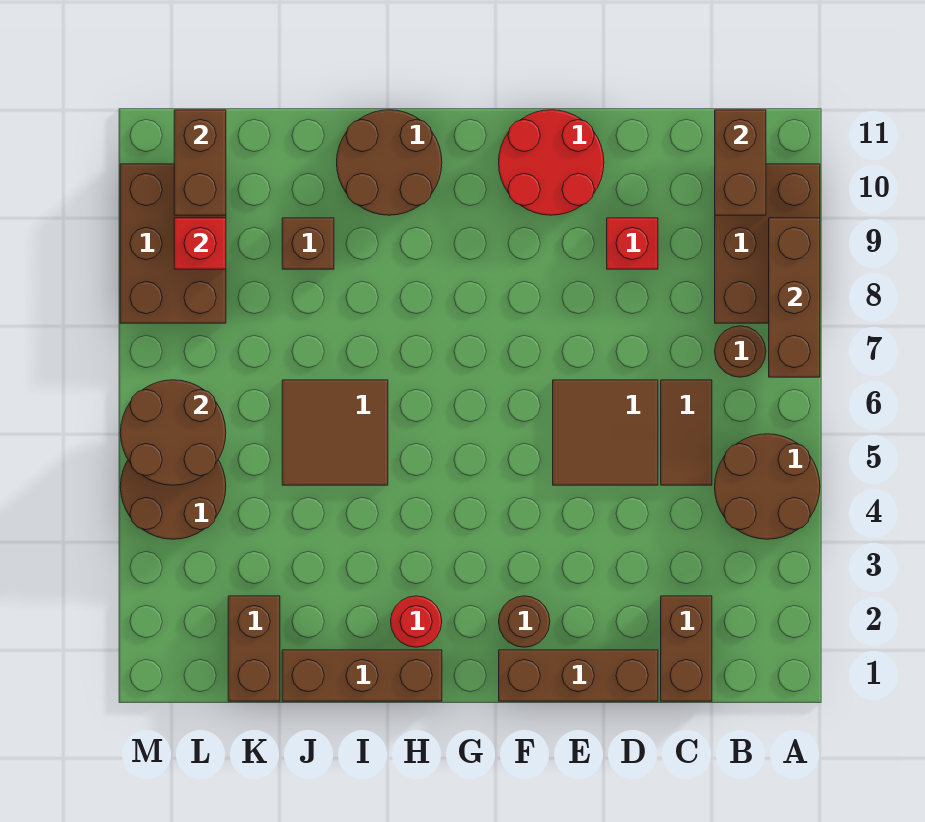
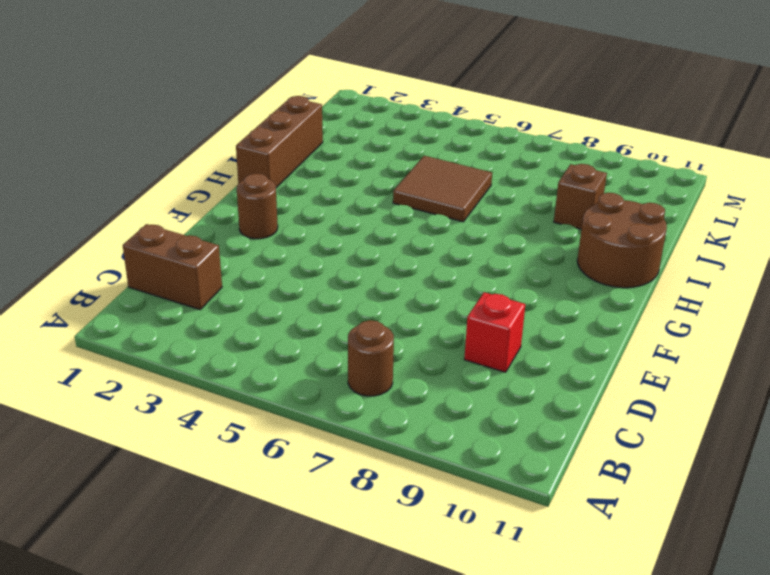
none -> brown 2x2 round brick [715,434,820,539]
none -> brown 2x3 brick [715,164,820,323]
none -> brown 1x2 tile [661,380,712,485]

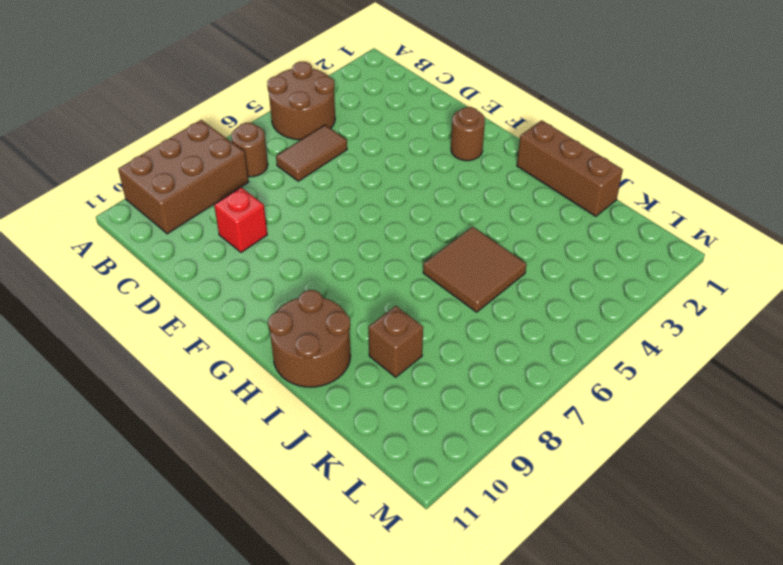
none -> brown 1x2 brick [661,596,712,701]
none -> brown 1x3 brick [499,650,658,701]
none -> brown 2x2 tile [553,380,658,485]

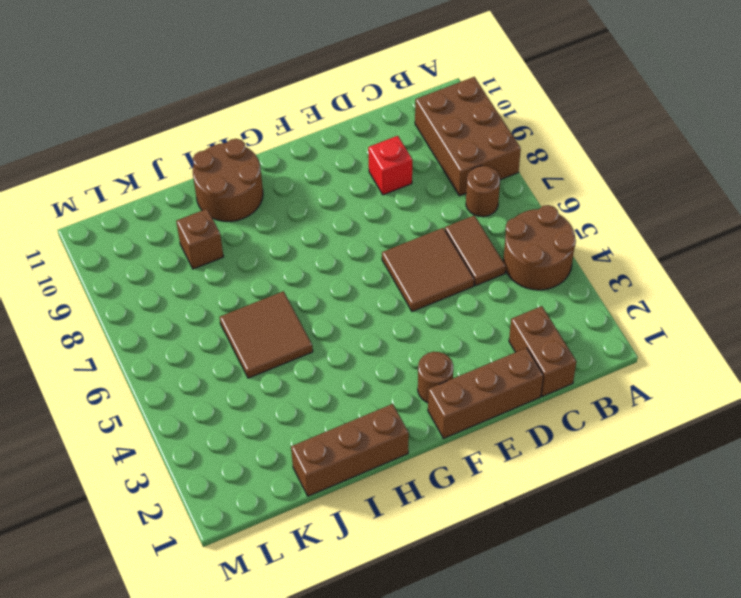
none -> red 2x2 round brick [499,110,604,215]
none -> red 1x1 round brick [391,596,442,647]
none -> brown 1x2 brick [228,596,280,701]

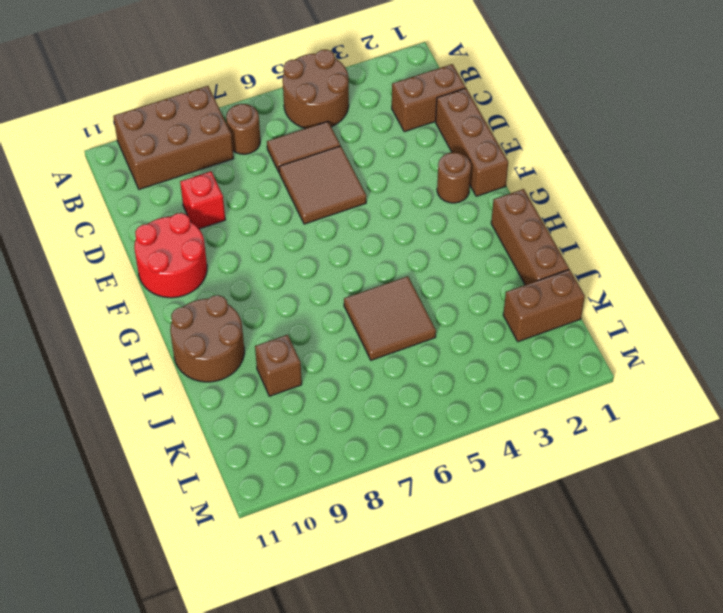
none -> red 1x1 round brick [391,596,442,647]
none -> brown 2x2 round brick [120,460,226,539]
none -> brown 2x3 brick [120,164,226,323]

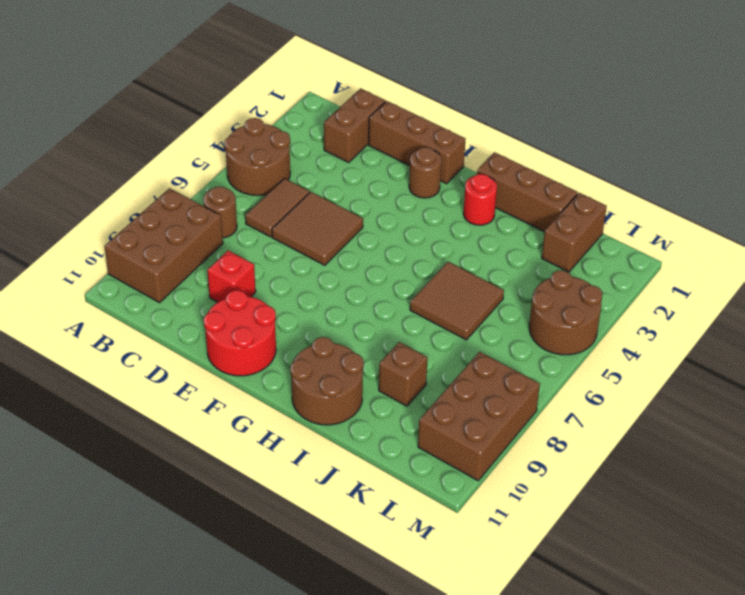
none -> brown 1x3 brick [769,218,820,377]
none -> brown 1x2 brick [715,110,766,215]
none -> brown 2x2 round brick [120,380,226,485]

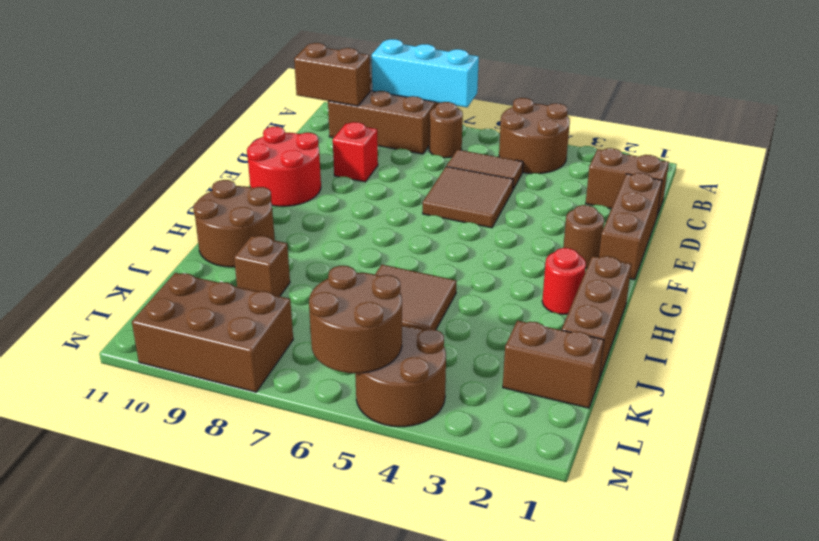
cyan 1x3 brick [372,39,479,107] -> brown 1x3 brick [769,218,820,377]
none -> red 1x1 brick [174,218,226,269]
none -> brown 1x2 brick [174,110,226,215]

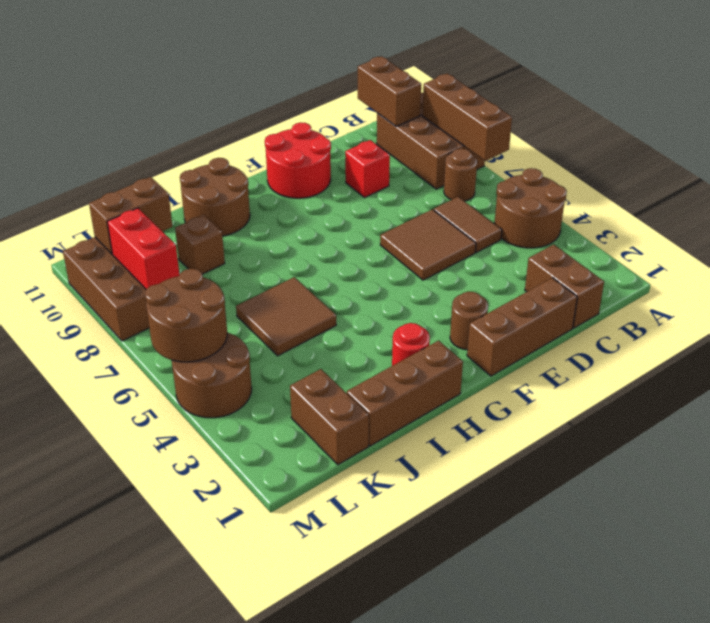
brown 1x2 brick [89,177,173,254] -> brown 1x2 brick turned to [174,110,226,215]
red 1x2 brick [107,208,180,289] -> red 1x1 brick [174,218,226,269]

